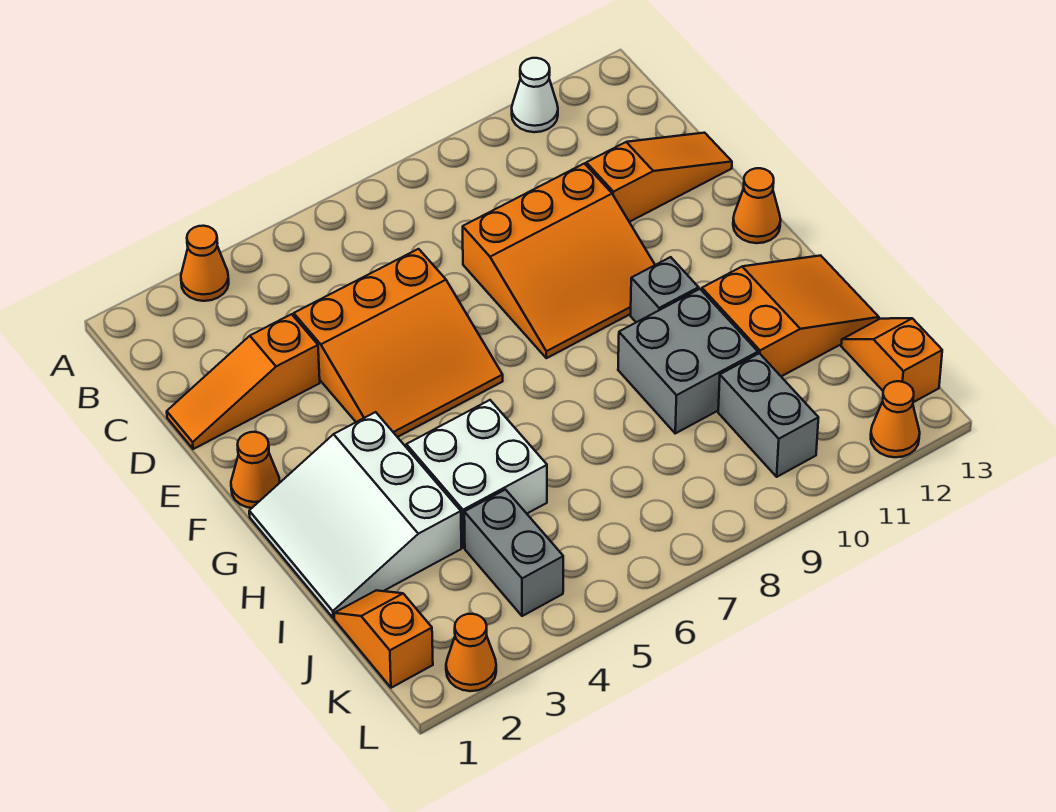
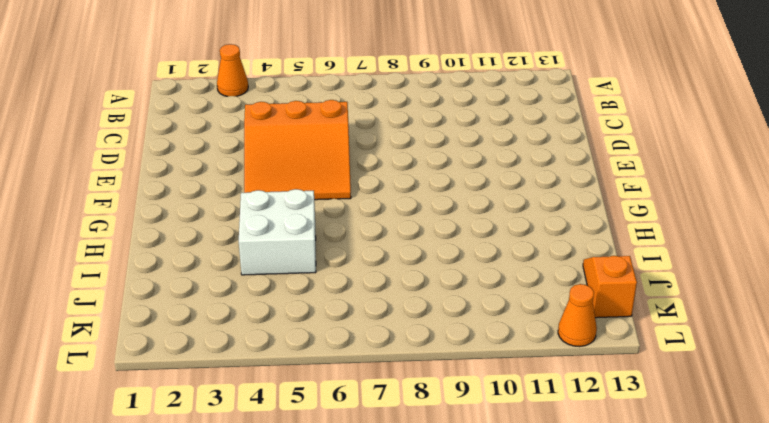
none -> white 1x1 cone [512,58,558,132]
none -> orange 1x3 slope [167,314,320,449]
none -> orange 3x3 slope [463,163,655,358]

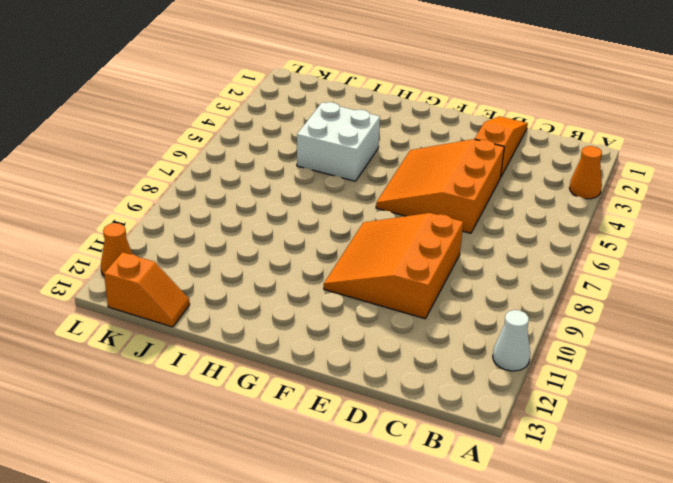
none -> orange 1x3 slope [586,133,732,222]
none -> orange 1x1 cone [231,432,280,508]
none -> orange 1x1 cone [733,168,781,243]

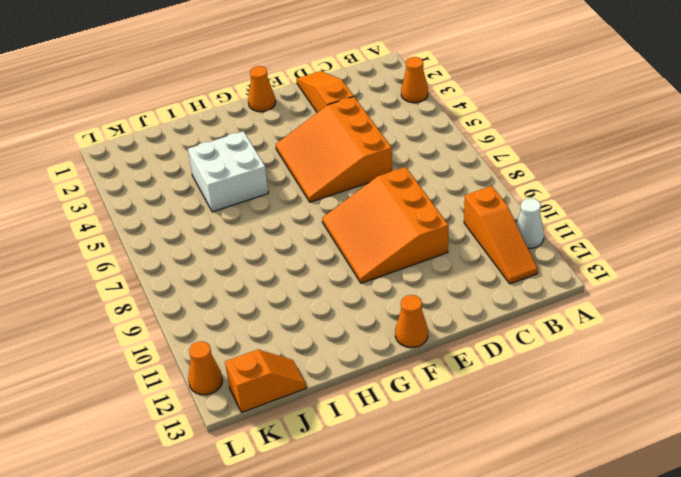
orange 1x3 slope [464,186,538,284] -> orange 1x3 slope moved to [586,133,732,222]
none -> white 3x3 slope [249,412,461,618]
none -> grey 1x1 brick [631,257,699,322]
none -> grey 2x2 brick [618,289,758,433]

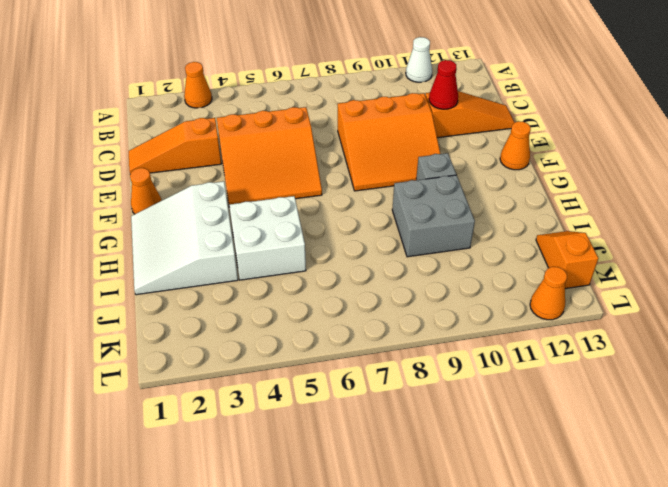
red 1x1 cone [429,60,458,109] -> none
none -> orange 2x3 slope [702,256,879,376]
none -> orange 1x2 slope [334,590,433,688]
none -> grey 1x2 brick [464,490,563,616]

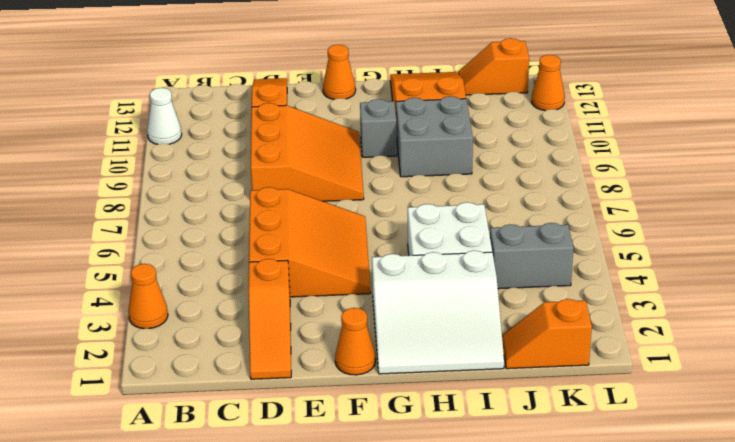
none -> grey 1x2 brick [718,353,819,477]
none -> orange 1x1 cone [446,614,496,691]

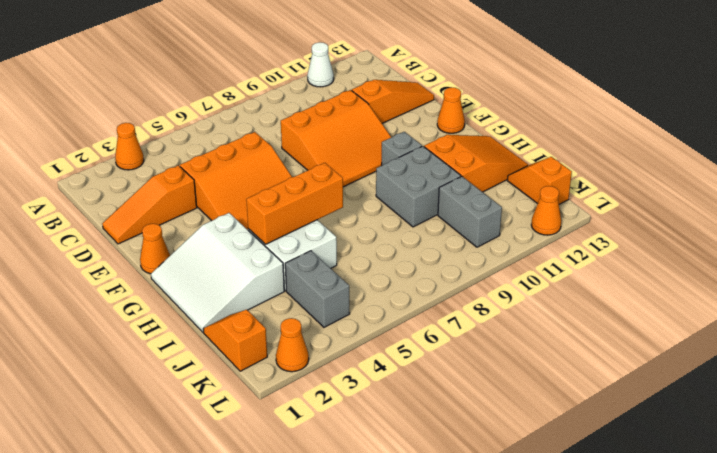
orange 1x3 brick [246,163,343,244] -> none

